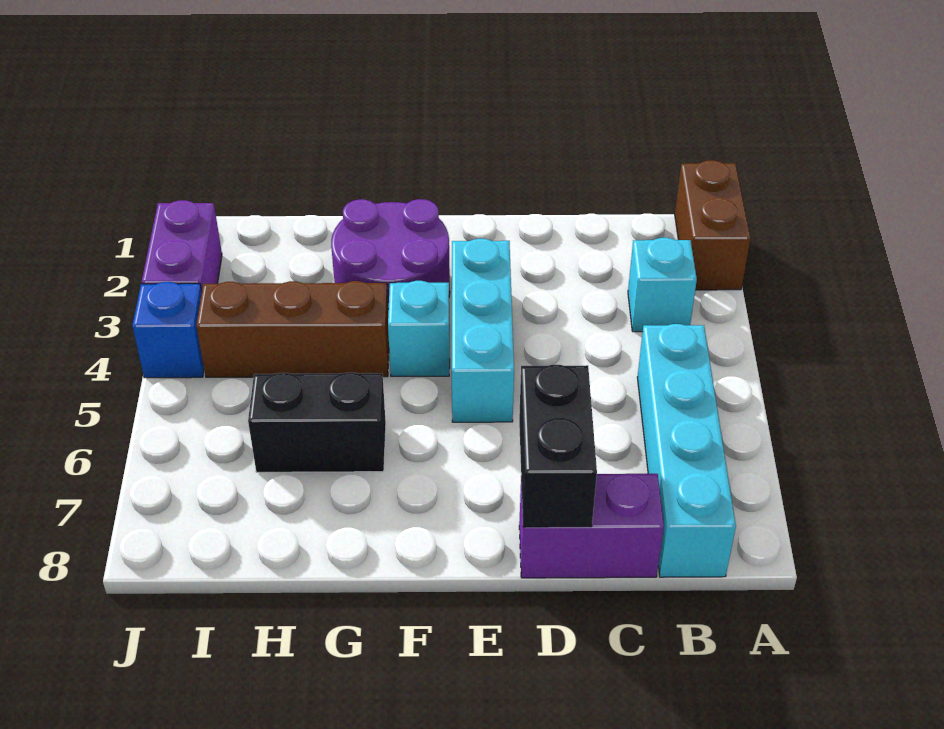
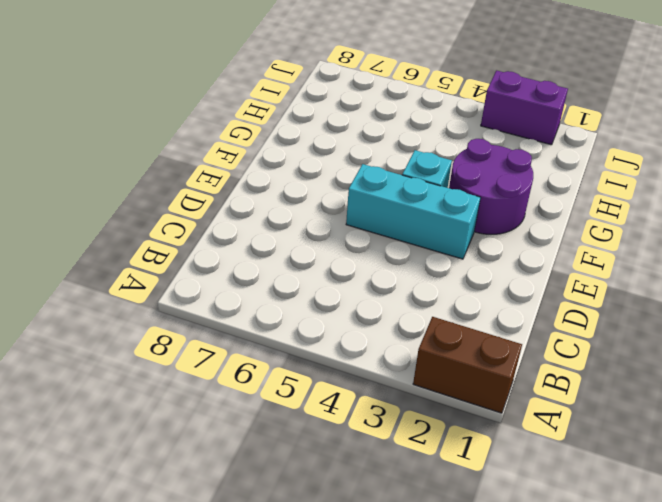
none -> cyan 1x1 brick [628,238,697,332]
none -> cyan 1x4 brick [637,324,736,577]
none -> purple 1x2 brick [519,474,664,578]

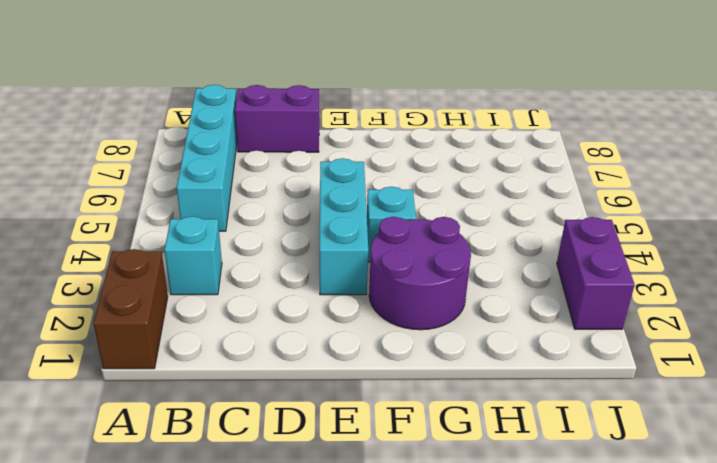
none -> brown 1x3 brick [196,281,389,377]
none -> black 1x2 brick [248,372,386,472]
none -> blue 1x1 brick [132,282,204,378]

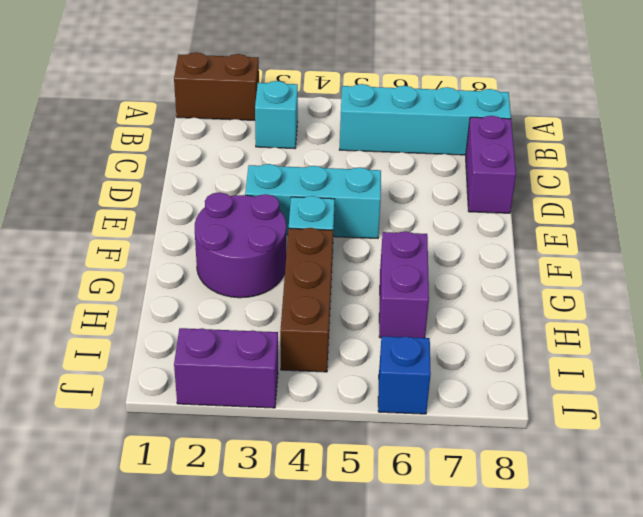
purple 1x2 brick [379,231,429,338] -> black 1x2 brick [248,372,386,472]
blue 1x1 brick [378,336,431,414] -> blue 1x1 brick moved to [132,282,204,378]
none -> black 1x2 brick [519,365,597,527]

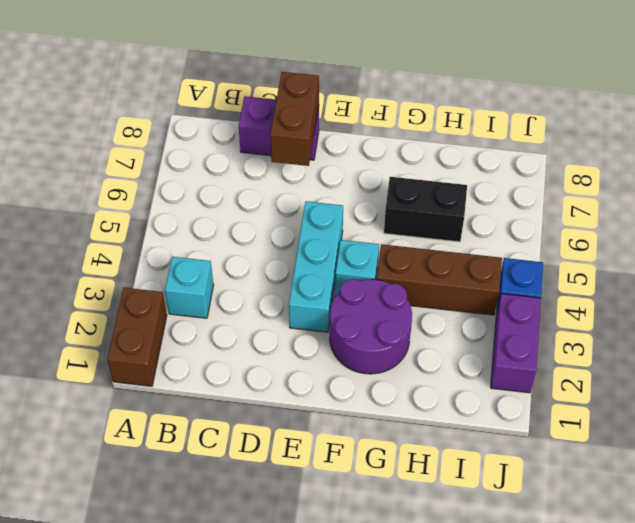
brown 1x2 brick [270,72,319,166] -> black 1x2 brick [519,365,597,527]
none -> cyan 1x4 brick [637,324,736,577]

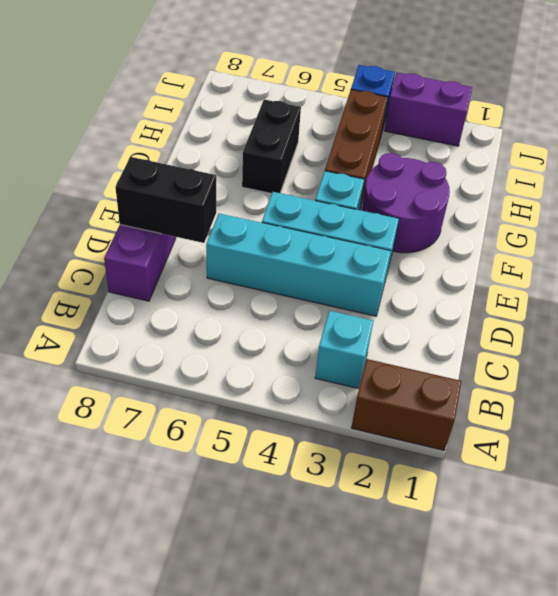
cyan 1x4 brick [206,214,391,316] -> cyan 1x4 brick moved to [637,324,736,577]

